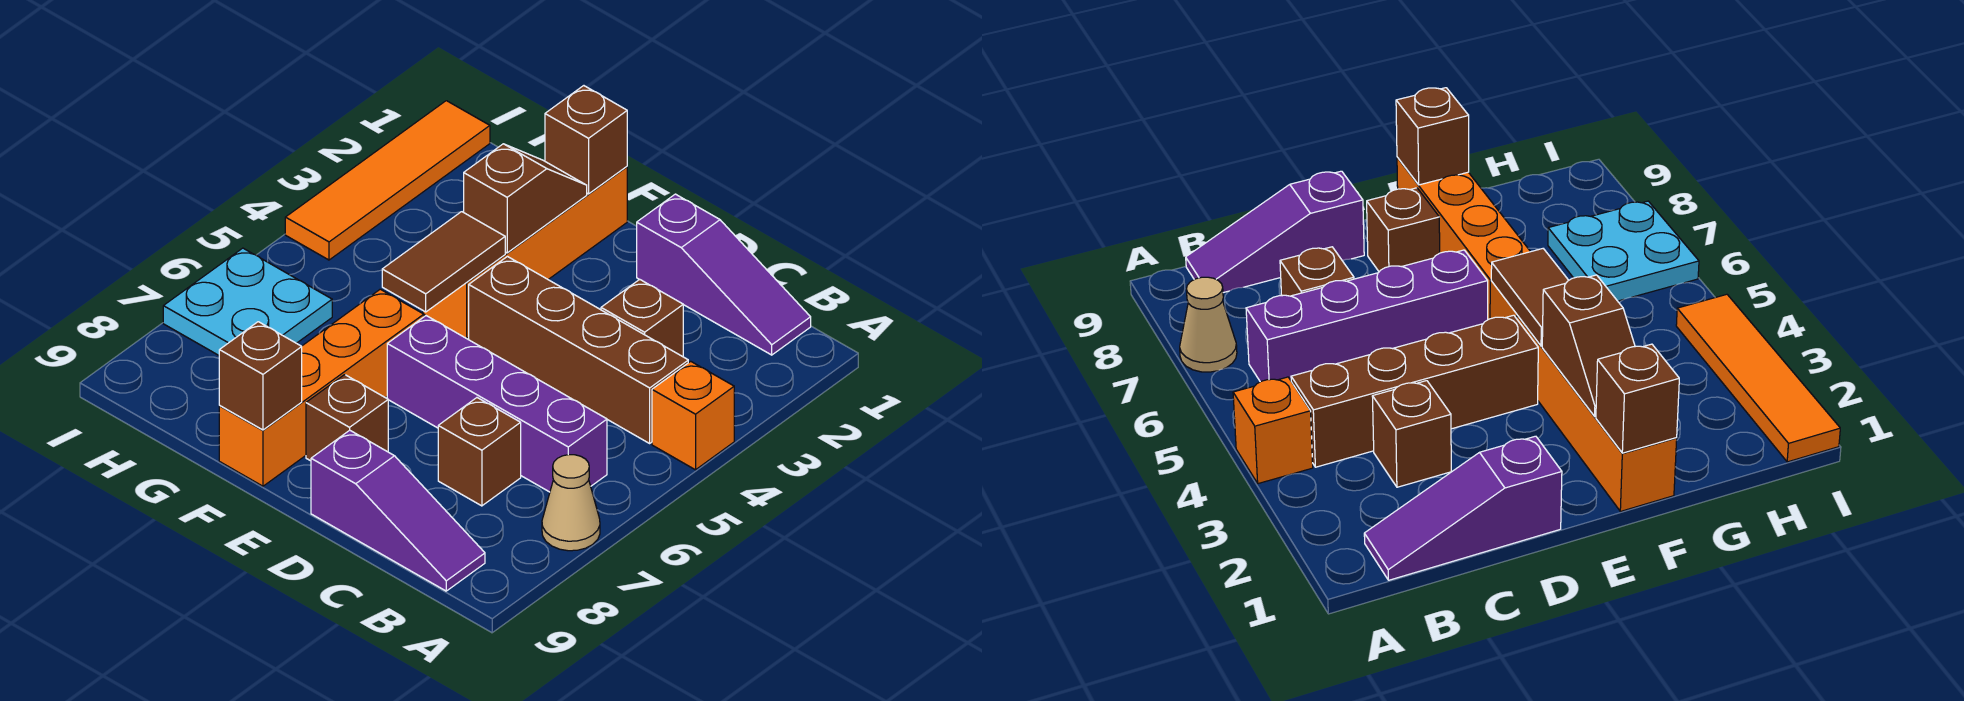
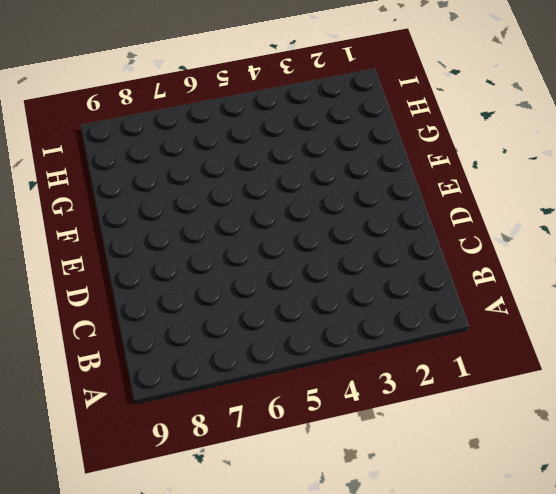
none -> orange 1x1 brick [652,361,734,470]
none -> tan 1x1 cone [542,455,600,551]
none -> purple 1x3 slope [637,194,811,355]

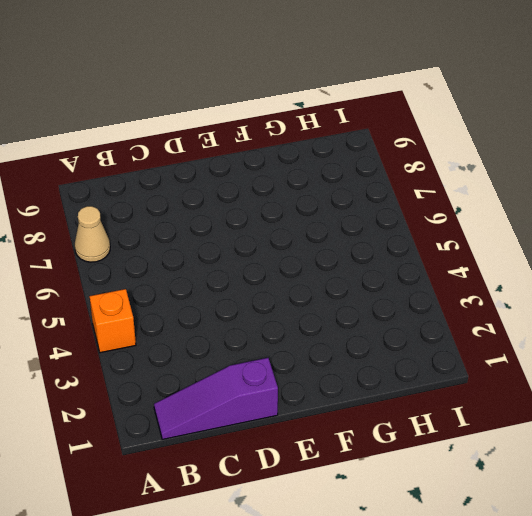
none -> brown 1x4 brick [469,257,688,443]
none -> purple 1x4 brick [387,316,607,492]
none -> purple 1x3 slope [311,430,485,591]

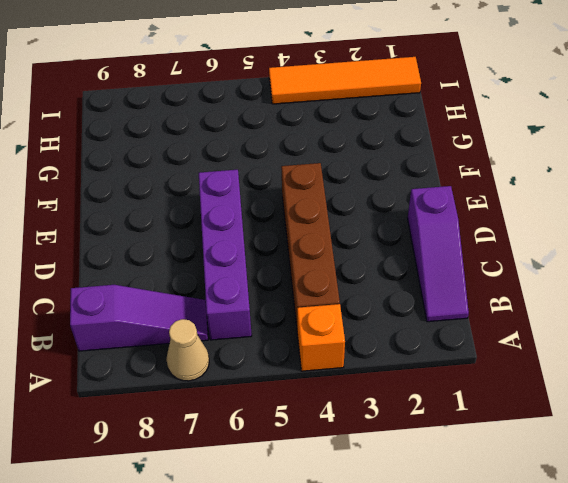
purple 1x3 slope [70,285,208,351] -> purple 1x3 slope turned to [311,430,485,591]
none -> brown 1x1 brick [601,279,683,357]
none -> brown 1x1 brick [438,398,521,506]
none -> brown 1x1 brick [306,375,388,461]

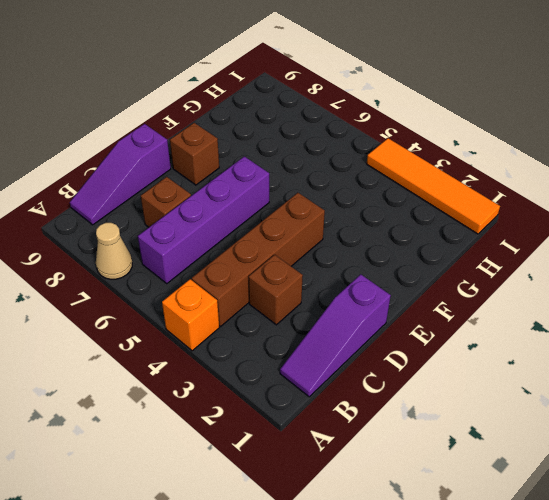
none -> orange 1x4 brick [423,167,627,338]
none -> orange 1x4 brick [219,289,424,486]
none -> cyan 2x2 plate [163,248,332,355]

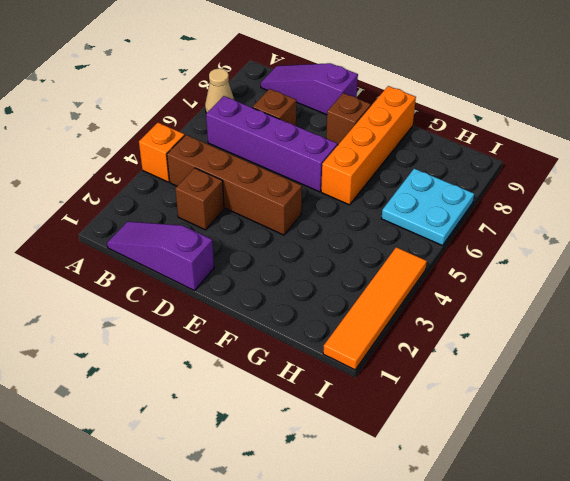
none -> orange 1x4 brick [423,167,627,338]
none -> brown 1x1 brick [545,86,627,194]
none -> brown 1x2 slope [464,144,587,253]

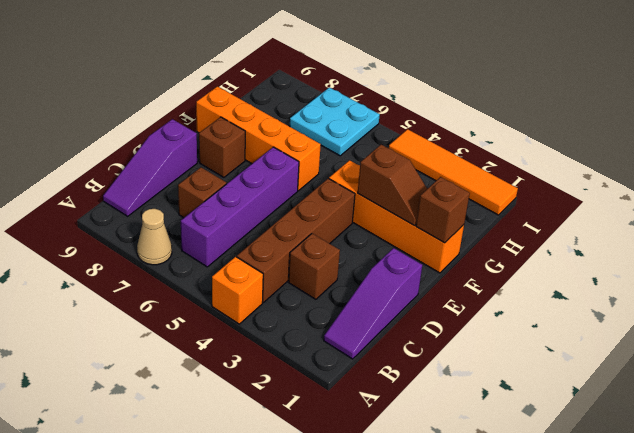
none -> brown 1x2 tile [382,212,505,312]
none -> brown 1x1 brick [219,322,302,430]

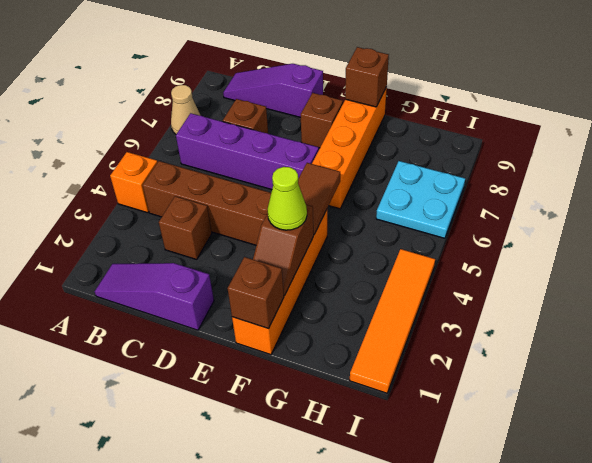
lime 1x1 cone [268,167,307,230] -> none

